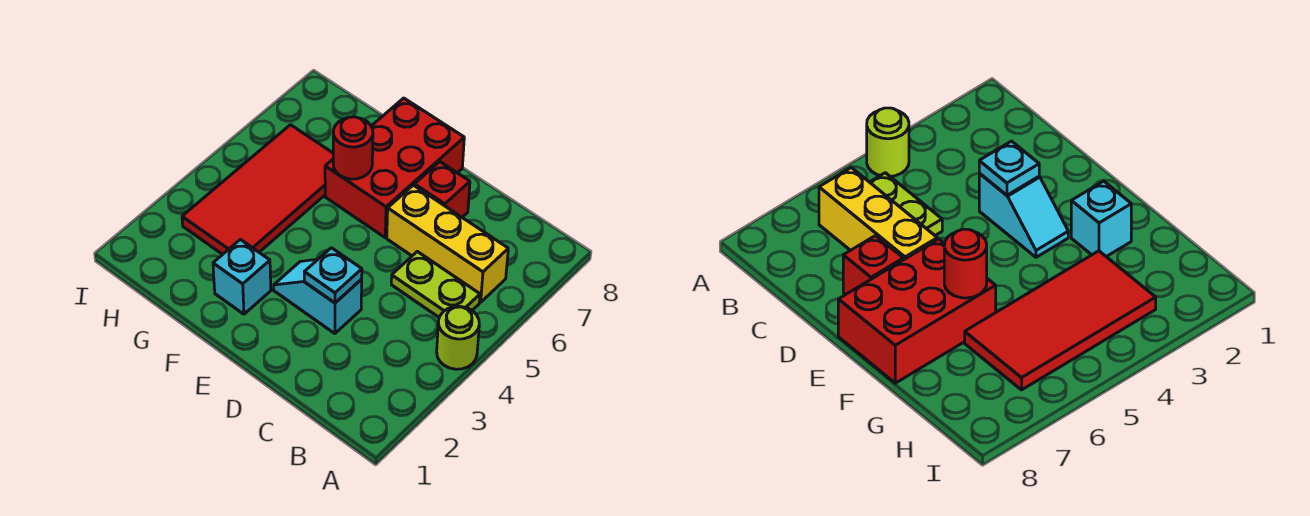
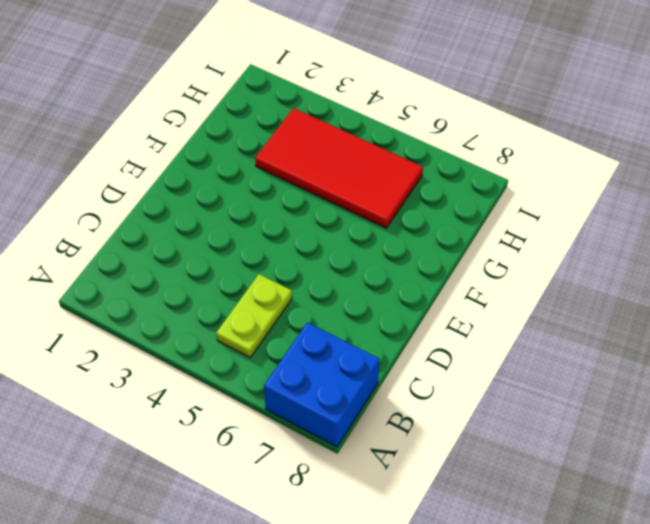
blue 2x2 brick [264,322,380,447] -> none
none -> lime 1x1 round brick [437,306,479,369]
none -> yellow 1x3 brick [387,185,508,302]

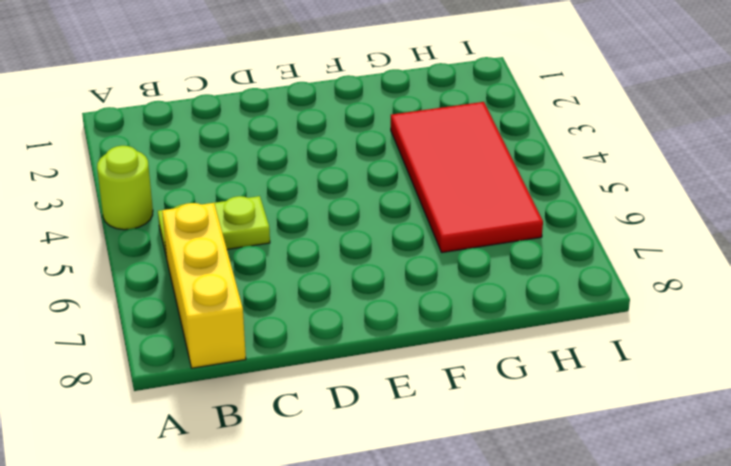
yellow 1x3 brick [162,203,246,368] -> yellow 1x3 brick turned to [387,185,508,302]
none -> cyan 1x2 slope [274,259,362,334]
none -> red 1x1 brick [414,162,470,217]

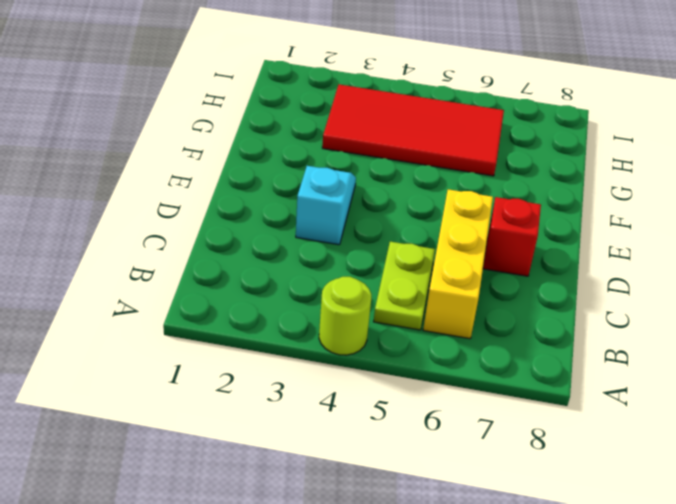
none -> red 2x3 brick [325,98,464,237]
none -> cyan 1x1 brick [213,239,271,314]

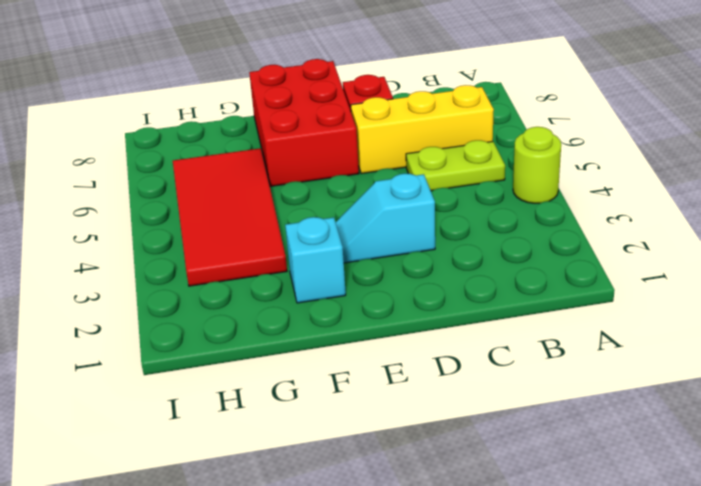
none -> cyan 1x1 plate [304,248,362,303]
none -> red 1x1 round brick [333,117,373,179]

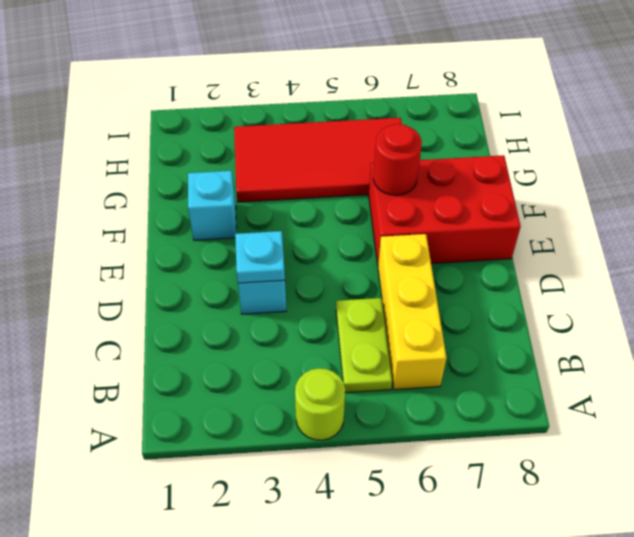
none -> red 1x1 brick [414,162,470,217]

